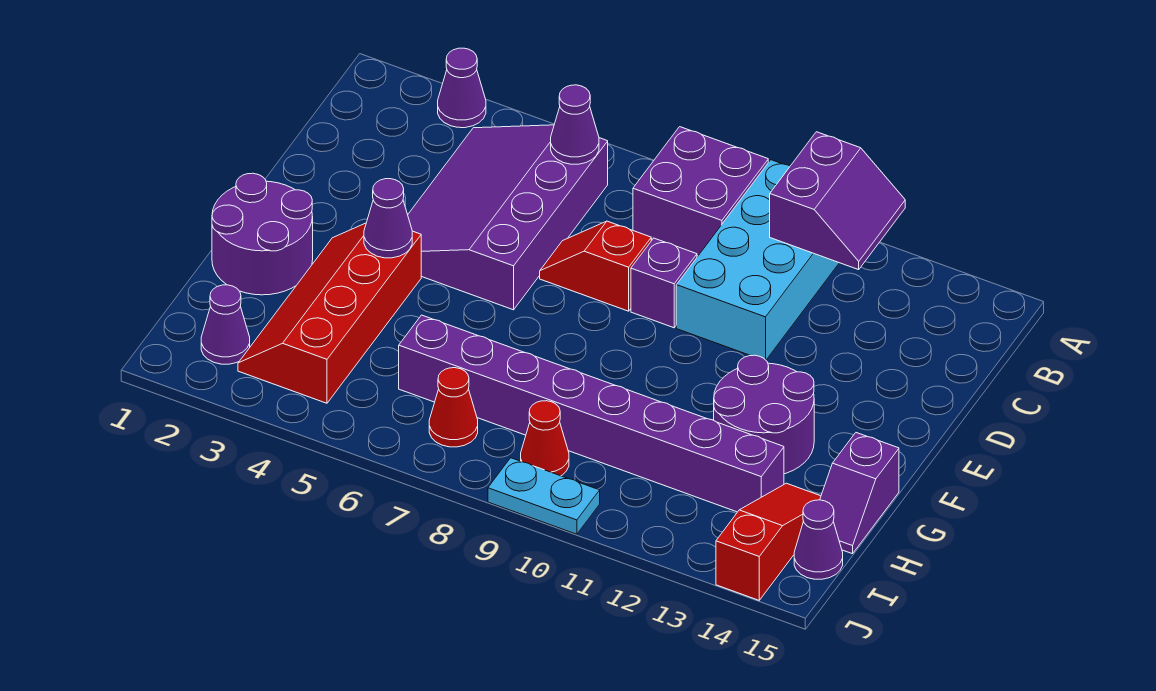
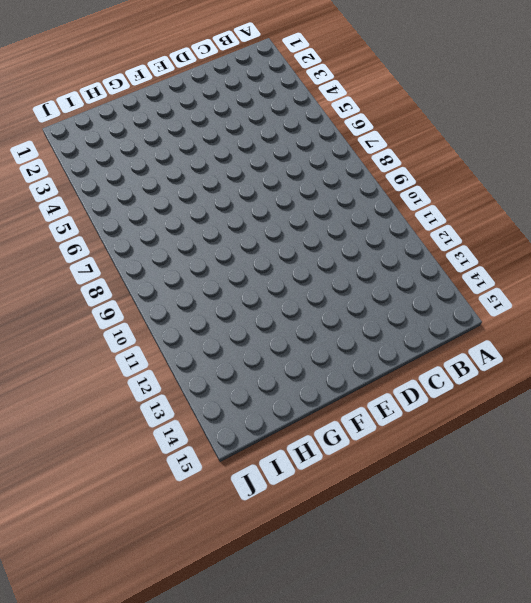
none -> purple 1x1 cone [438,48,486,128]
none -> purple 2x2 brick [633,127,768,256]
none -> cyan 2x4 brick [676,160,839,360]

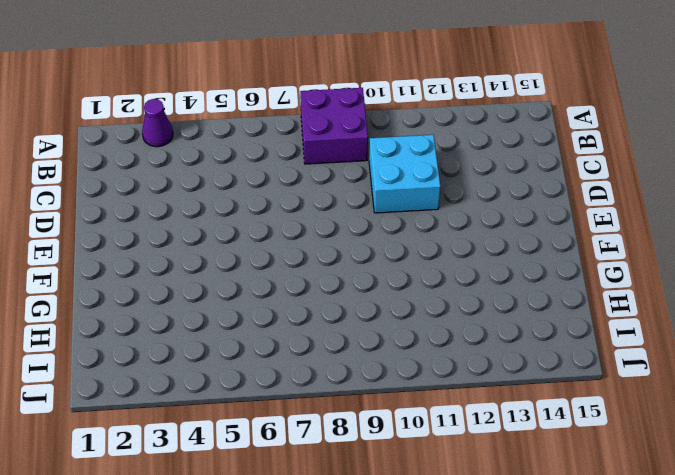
cyan 2x2 brick [369,135,441,213] -> cyan 2x4 brick [676,160,839,360]
none -> purple 3x4 slope [408,125,608,310]
none -> red 1x2 slope [540,221,651,311]
none -> purple 1x1 brick [631,238,697,328]

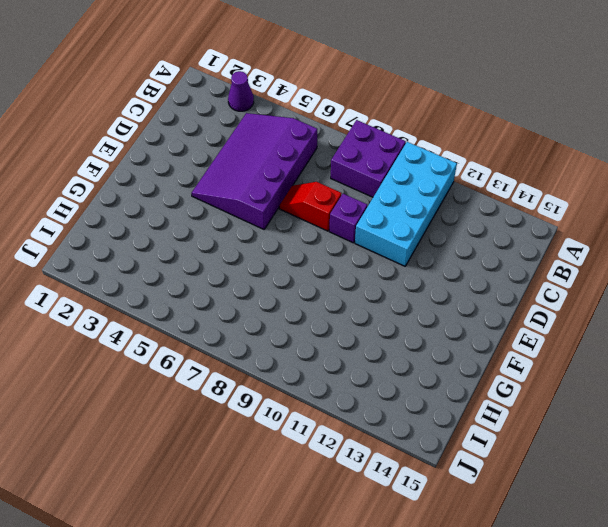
none -> purple 2x2 round brick [212,173,313,295]
none -> red 2x4 slope [238,223,421,403]
none -> purple 2x2 round brick [714,355,814,474]

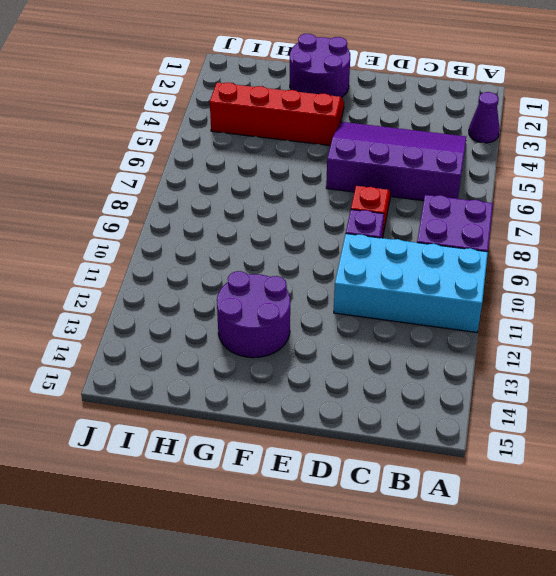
none -> purple 1x2 slope [820,433,899,554]
none -> purple 1x8 brick [399,315,784,512]
none -> red 1x3 slope [716,483,821,600]

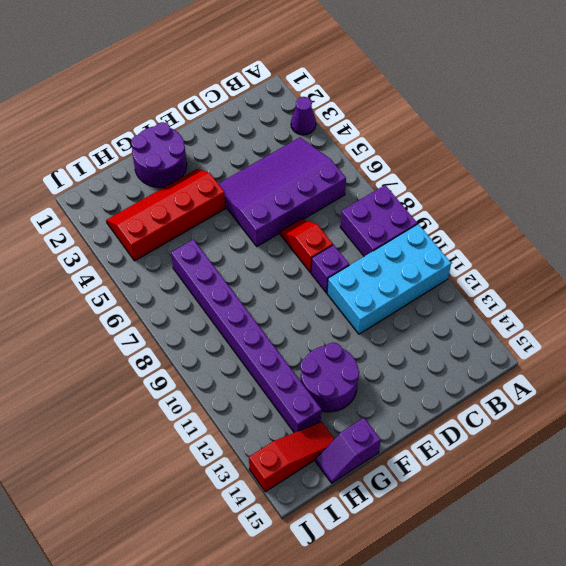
none -> purple 1x1 cone [201,285,250,364]
none -> red 1x1 cone [429,368,478,447]
none -> red 1x1 cone [521,401,569,476]

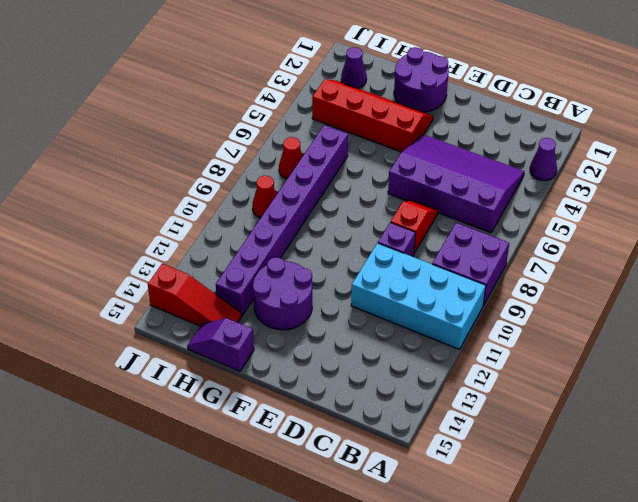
none -> purple 1x1 cone [794,500,843,579]
none -> cyan 1x2 plate [488,458,600,534]
none -> purple 2x2 slope [770,132,905,270]

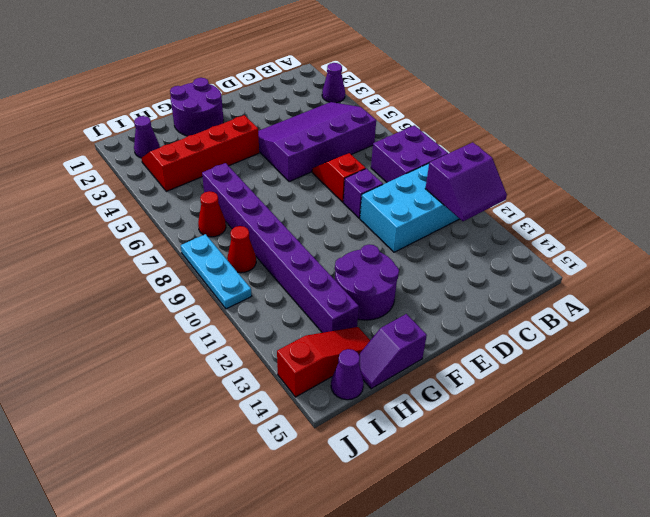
cyan 1x3 plate [181,234,252,309] -> cyan 1x2 plate [488,458,600,534]
none -> purple 1x1 cone [551,85,599,164]
none -> purple 1x1 cone [364,179,412,258]

